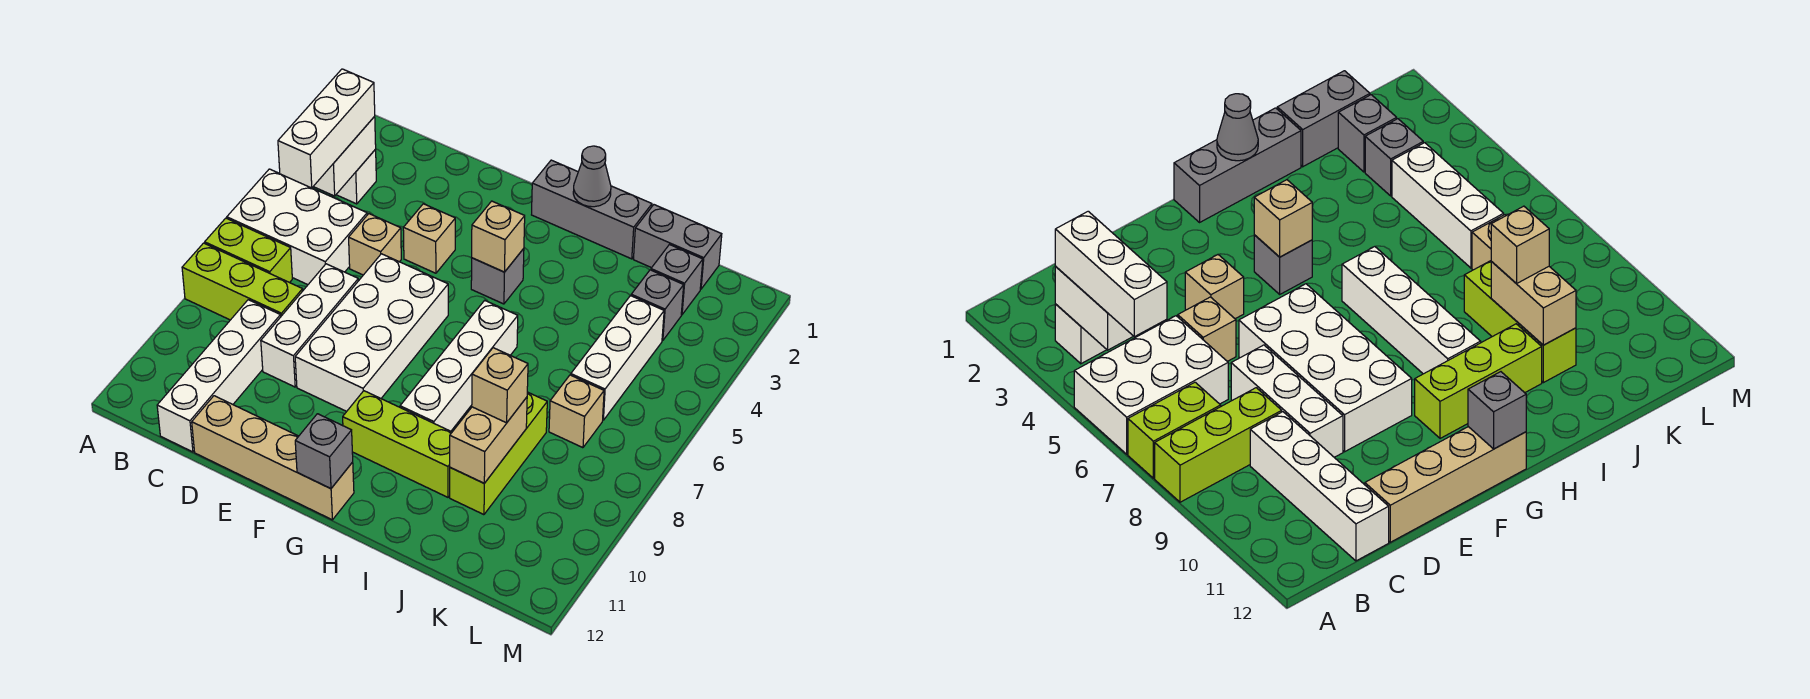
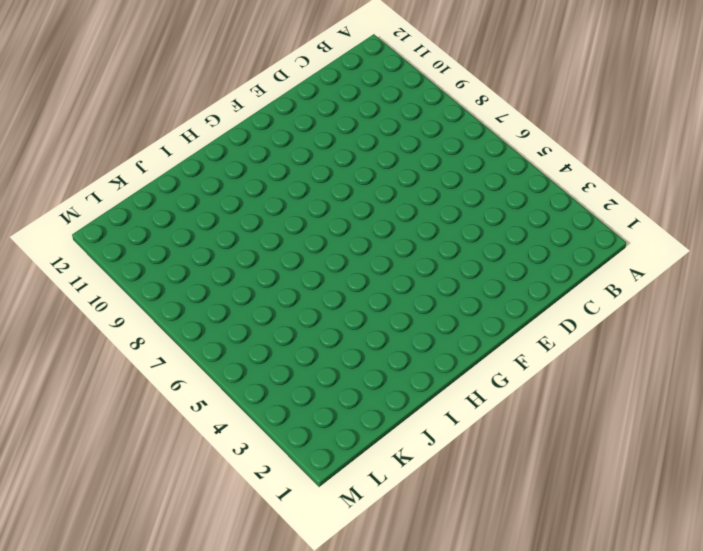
none -> white 2x3 brick [227,169,367,285]
none -> lime 1x2 brick [205,218,292,283]
none -> lime 1x3 brick [182,243,303,320]

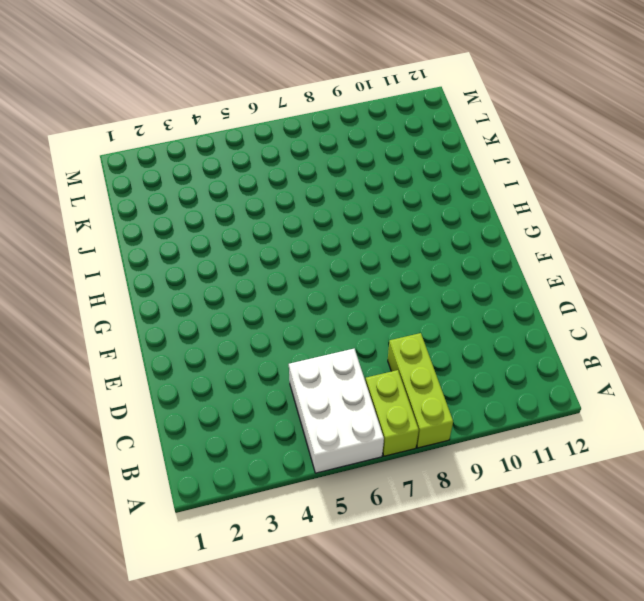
none -> white 1x1 brick [336,150,376,204]
none -> white 1x4 brick [157,300,281,452]
none -> tan 1x1 brick [349,214,401,275]

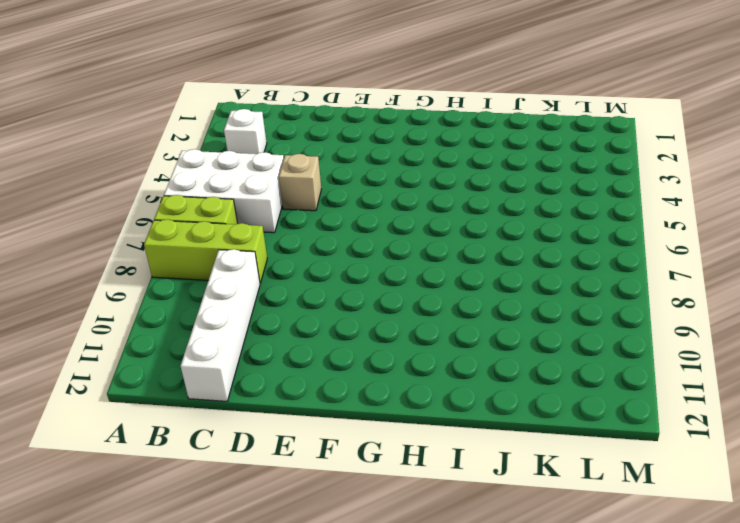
none -> white 1x3 brick [261,264,358,387]
none -> tan 1x4 brick [192,396,354,520]
none -> tan 1x1 brick [403,204,455,273]

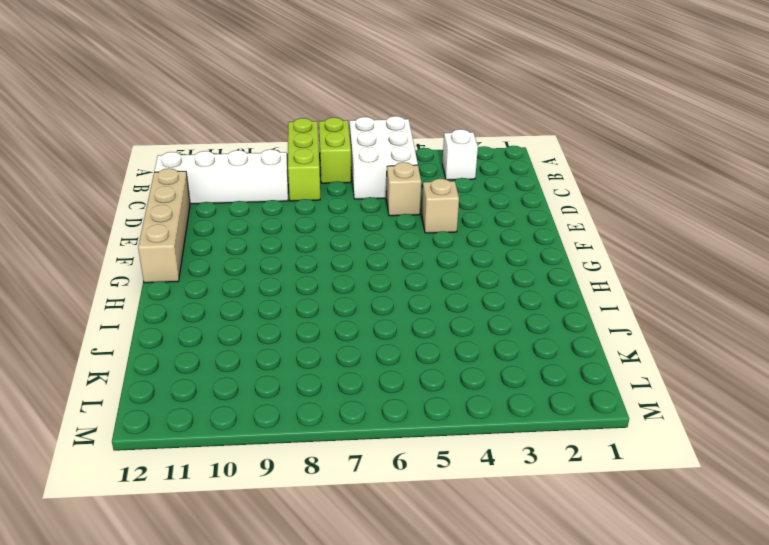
none -> white 1x3 brick [261,264,358,387]
none -> white 2x4 brick [295,254,448,411]
none -> grey 1x3 brick [532,160,652,259]

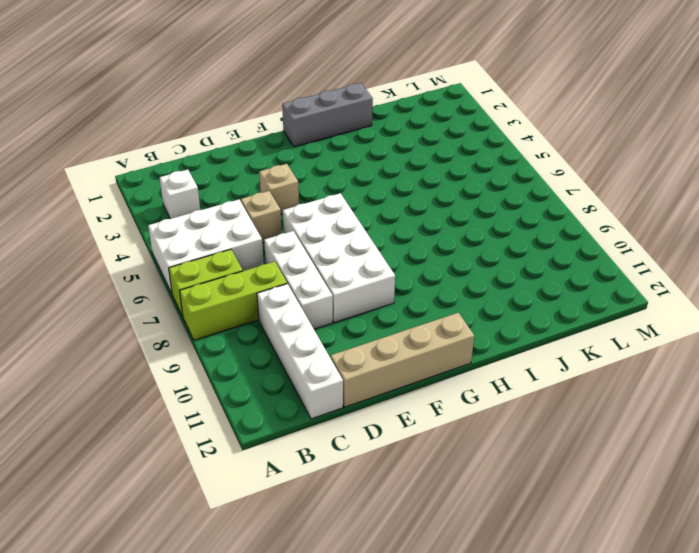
none -> grey 1x1 brick [471,249,524,304]
none -> lime 1x3 brick [343,391,452,497]
none -> white 1x4 brick [400,300,518,431]

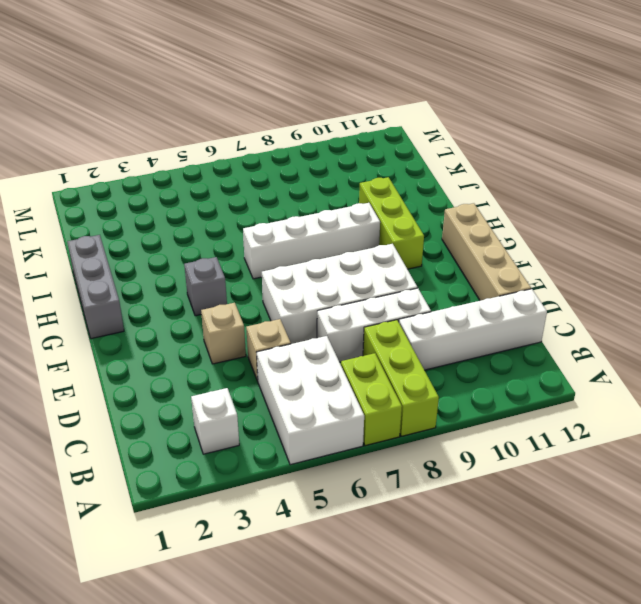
none -> grey 1x2 brick [633,205,722,289]
none -> lime 1x3 brick [450,392,547,515]
none -> grey 1x1 brick [651,245,703,315]

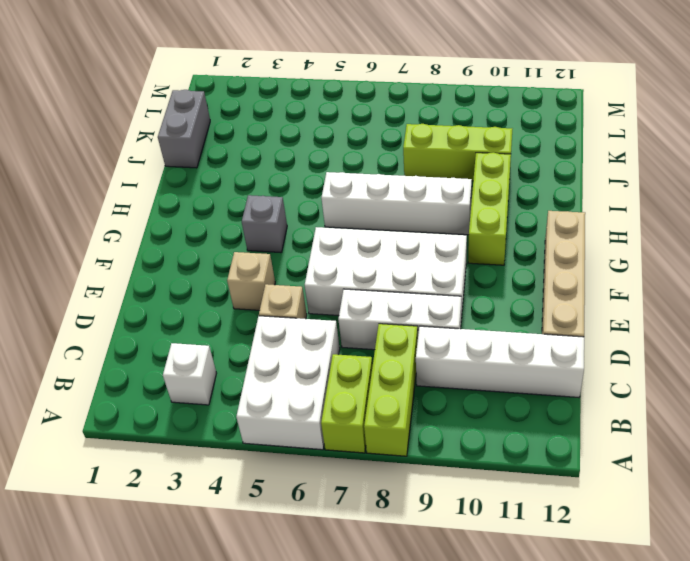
none -> grey 1x3 brick [532,160,652,259]
none -> grey 1x1 brick [651,245,703,315]
none -> grey 1x1 brick [631,270,684,341]

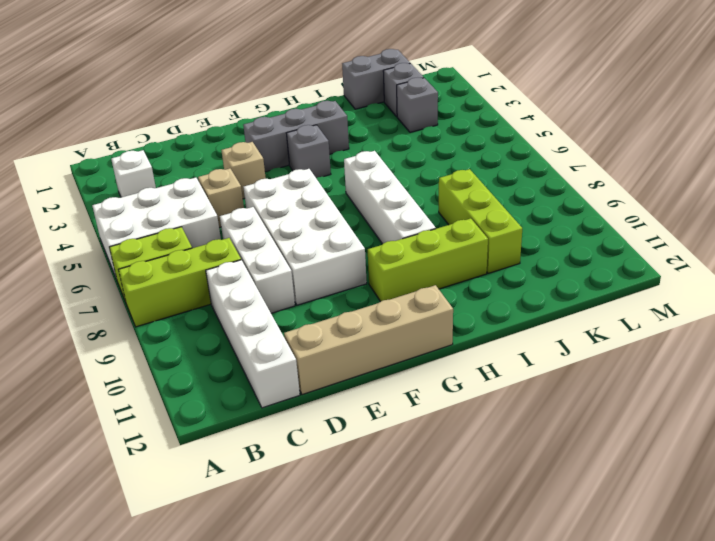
grey 1x3 brick [243,101,349,172] -> grey 1x3 brick moved to [532,160,652,259]
none -> white 1x3 brick [571,296,664,420]
none -> tan 1x1 brick [549,375,604,448]
none -> white 1x2 brick [313,117,376,196]

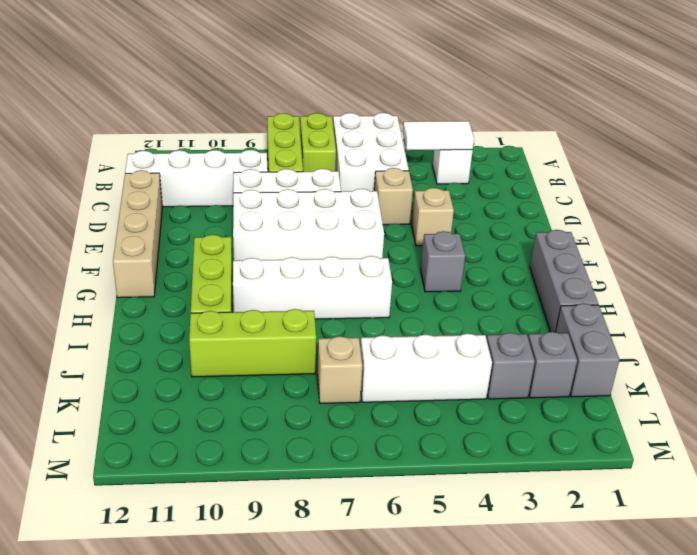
white 1x2 tile [403,121,474,150] -> white 1x2 brick [313,117,376,196]
none -> tan 1x1 brick [472,201,525,272]
none -> grey 1x1 brick [295,414,353,489]
none -> grey 1x1 cone [573,146,611,207]

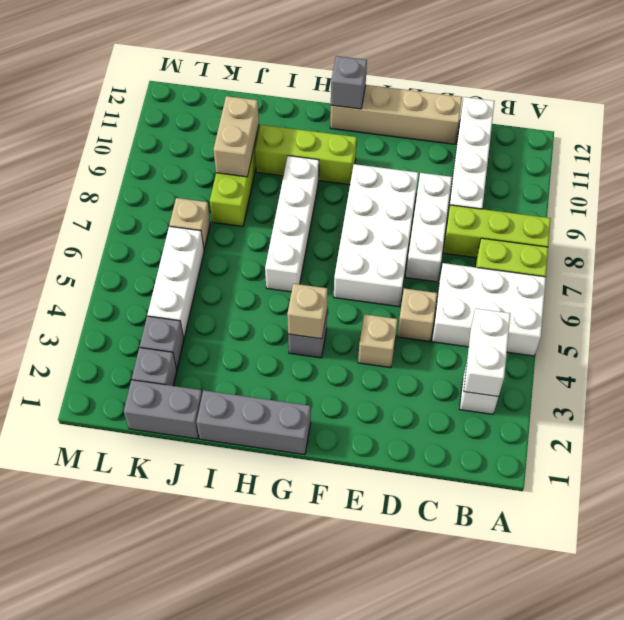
none -> grey 1x1 cone [573,146,611,207]
none -> white 1x3 brick [278,69,375,188]
none -> tan 1x1 brick [472,348,528,423]

